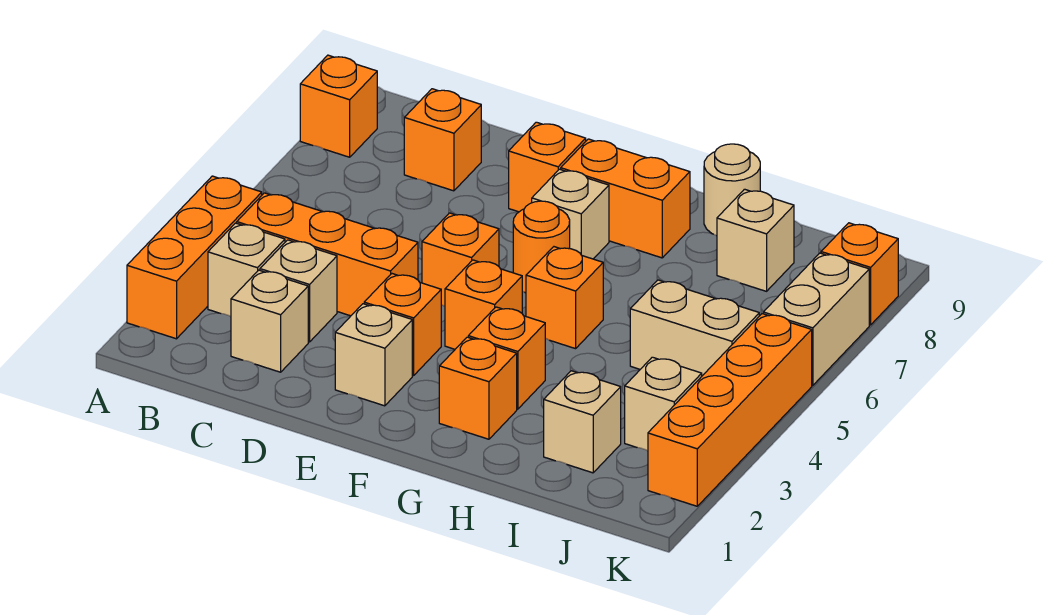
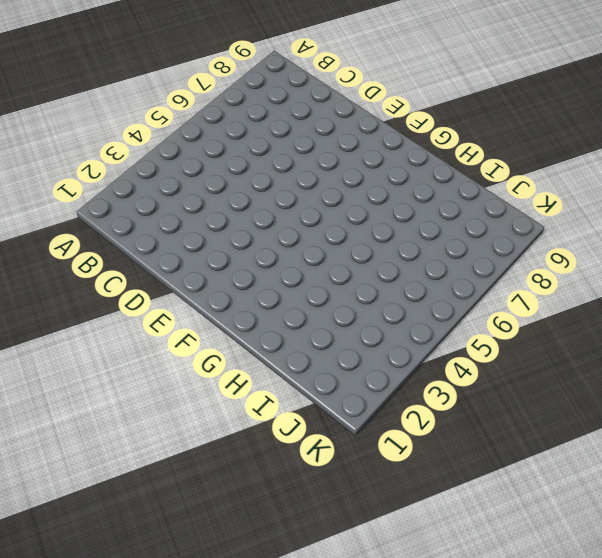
none -> orange 1x3 brick [127,176,262,339]
none -> orange 1x1 brick [300,55,377,157]
none -> tan 1x1 brick [208,223,285,317]

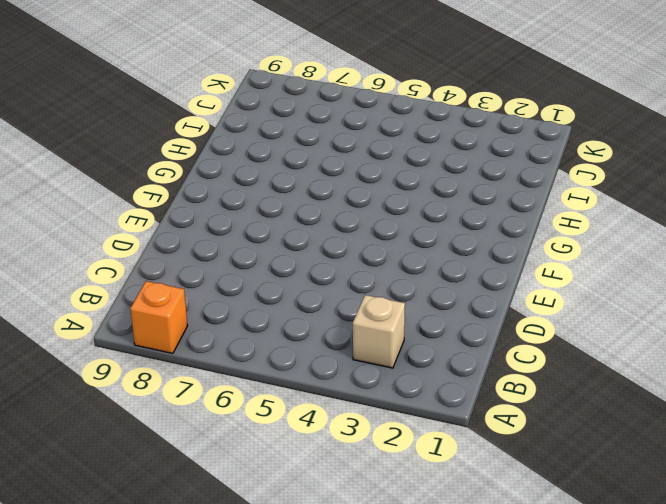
none -> orange 1x3 brick [127,176,262,339]
none -> orange 1x3 brick [237,193,418,316]
none -> tan 1x1 brick [231,270,308,372]

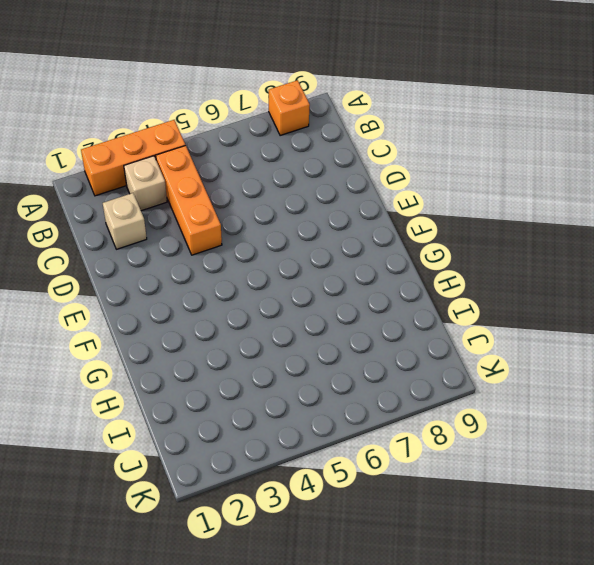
none -> tan 1x1 brick [260,240,337,342]
none -> orange 1x1 brick [404,89,481,191]
none -> tan 1x1 brick [335,304,412,406]

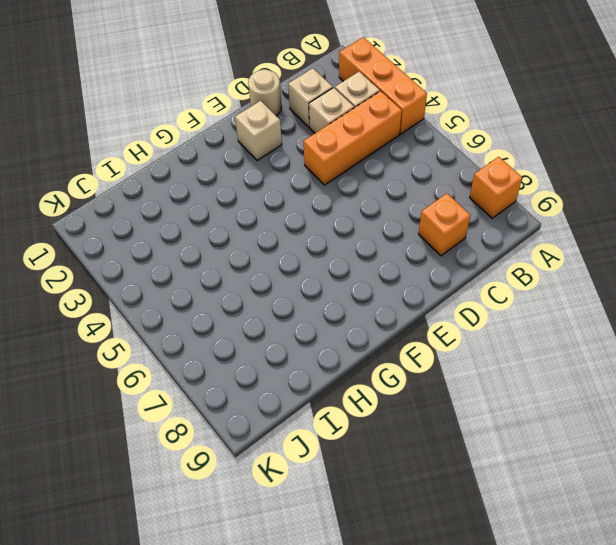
tan 1x1 round brick [248,70,282,116] -> tan 1x1 round brick moved to [704,144,760,236]
none -> orange 1x1 brick [364,274,441,376]
none -> orange 1x1 brick [422,213,499,306]
none -> orange 1x1 brick [509,122,586,212]

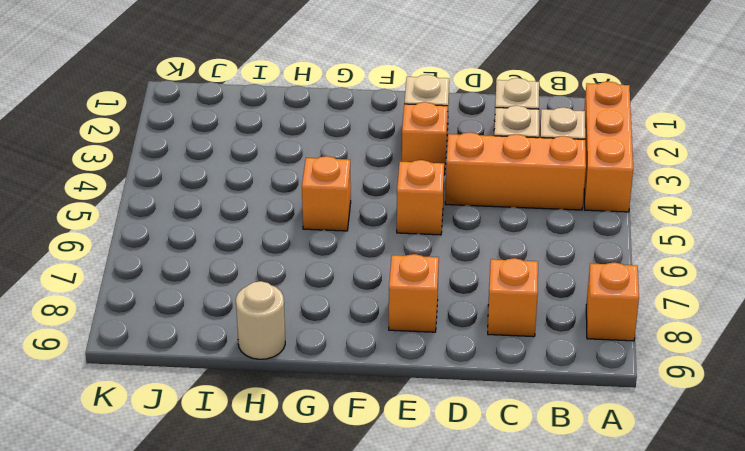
none -> orange 1x1 brick [445,260,522,349]
none -> orange 1x1 round brick [513,201,570,293]
none -> tan 1x1 brick [532,169,609,259]

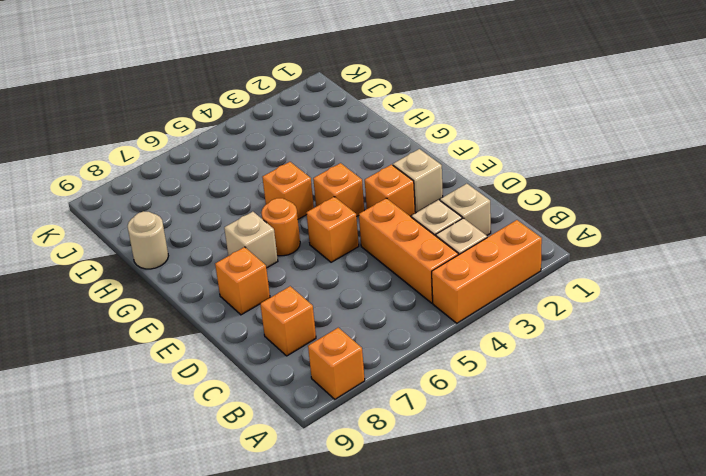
none -> orange 1x2 brick [561,139,690,258]
none -> orange 1x1 brick [439,337,517,439]
none -> orange 1x1 brick [468,307,545,409]

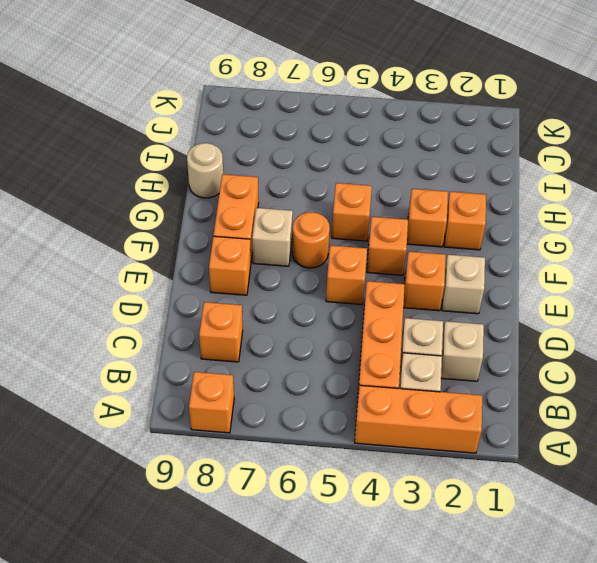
none -> tan 1x1 brick [544,371,621,473]
none -> tan 1x2 brick [630,280,759,376]
none -> tan 1x1 brick [717,189,794,291]

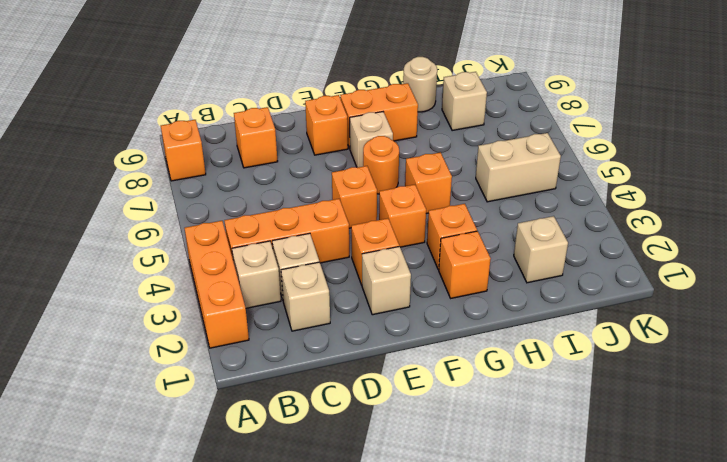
none -> tan 1x1 brick [625,357,702,451]
none -> orange 1x4 brick [648,314,812,506]
none -> tan 1x2 brick [763,253,869,385]

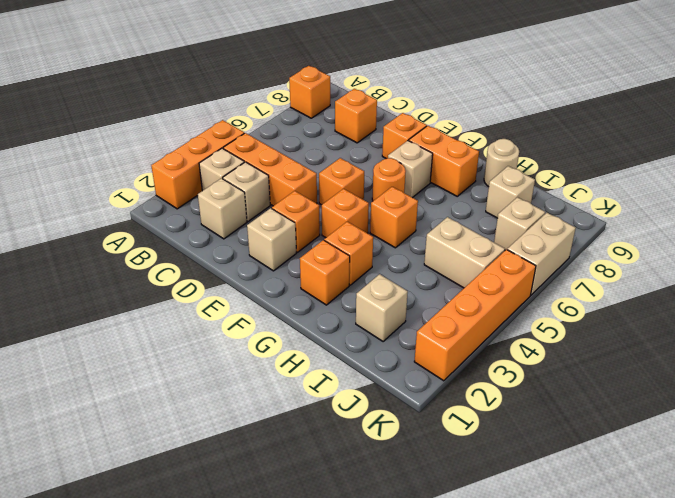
tan 1x1 brick [494,197,545,250] -> tan 1x1 brick moved to [625,357,702,451]
none -> orange 1x1 brick [821,223,898,325]

